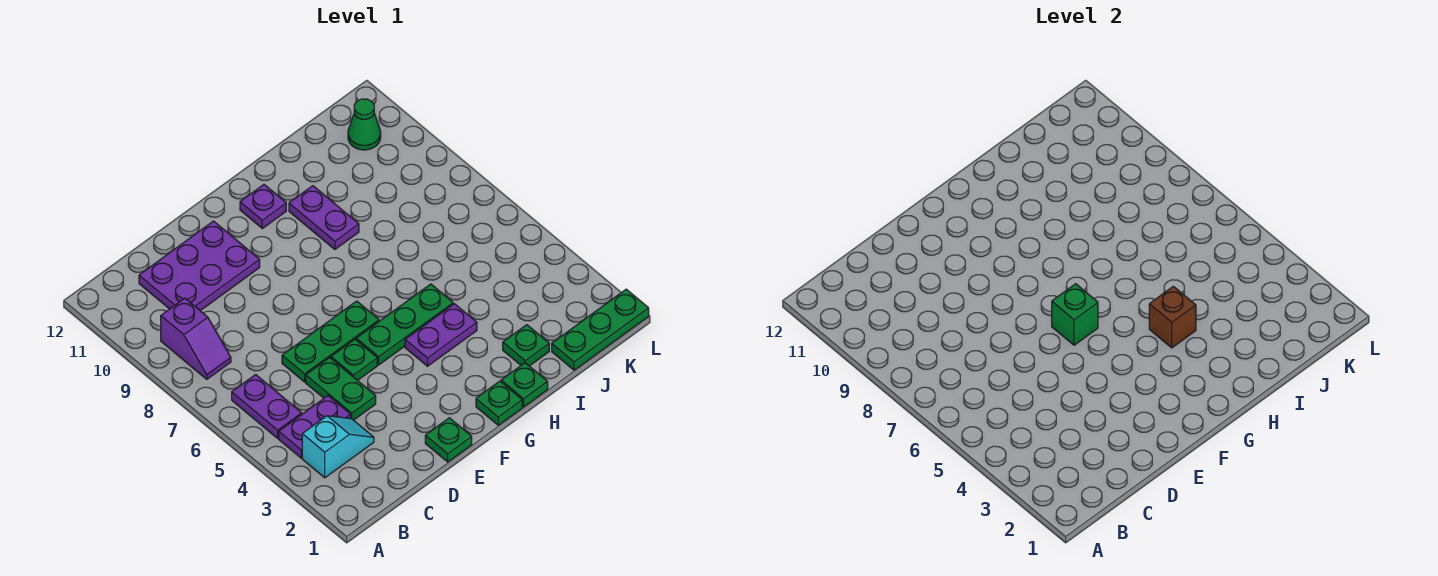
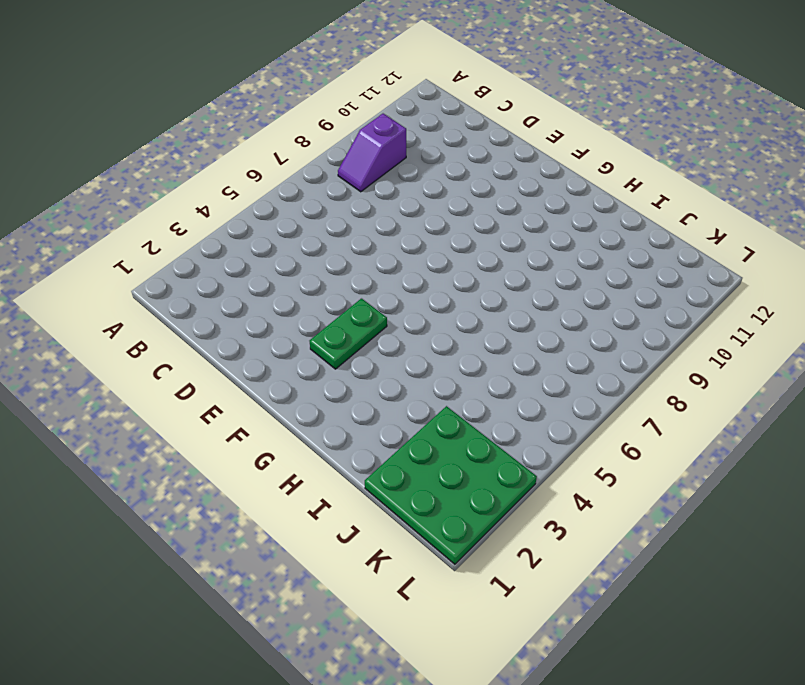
green 1x2 plate [310,299,387,369] -> green 1x2 plate moved to [306,358,376,420]
green 3x3 plate [365,406,537,564] -> green 1x3 plate [552,289,649,370]
none -> cyan 1x2 slope [302,416,374,478]
none -> purple 1x2 plate [279,396,351,458]
none -> purple 1x2 plate [232,375,302,438]

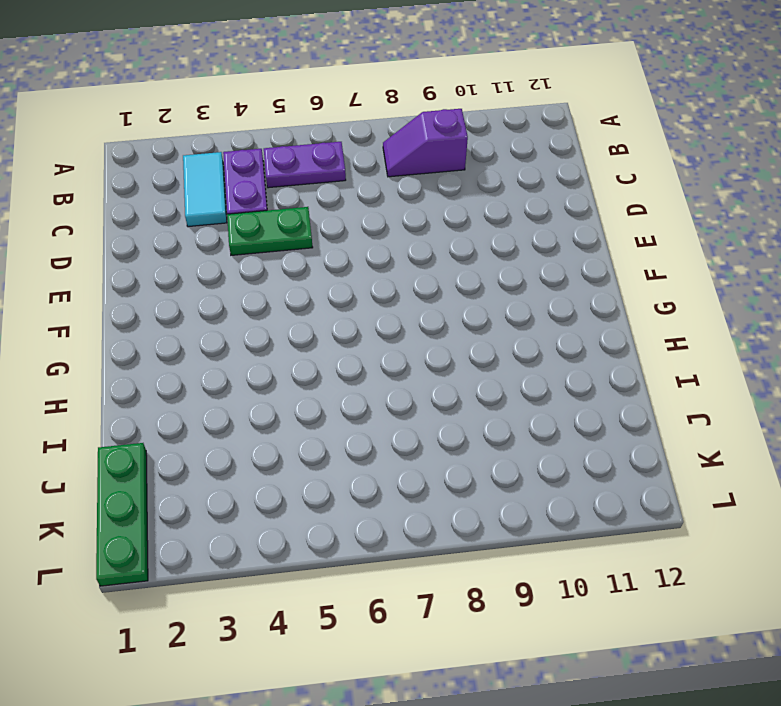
cyan 1x2 tile [183,152,227,227] -> cyan 1x2 slope [302,416,374,478]
none -> purple 2x3 plate [139,221,260,311]
none -> green 1x3 plate [282,301,379,382]
none -> green 1x1 plate [425,418,472,462]

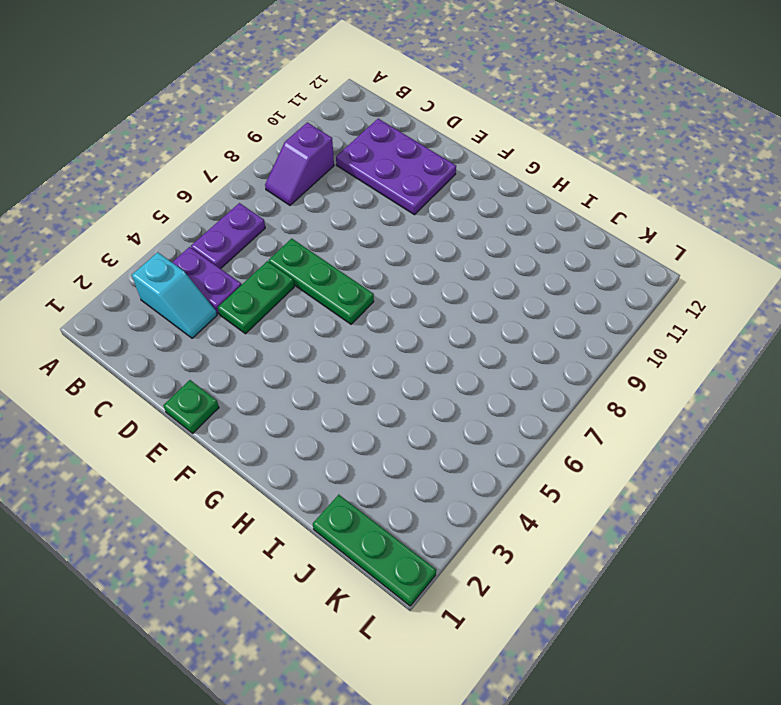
none -> green 1x1 plate [331,339,377,380]
none -> green 1x3 plate [356,284,453,365]
none -> green 1x1 plate [476,381,522,425]

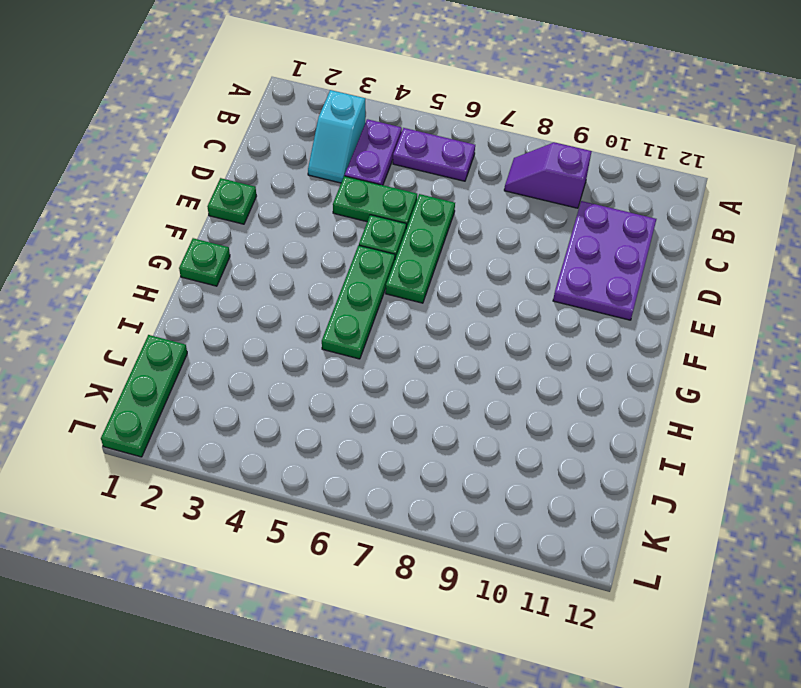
none -> purple 1x2 plate [405,304,477,366]
none -> purple 1x1 plate [240,185,286,229]
none -> green 1x1 plate [501,363,548,407]

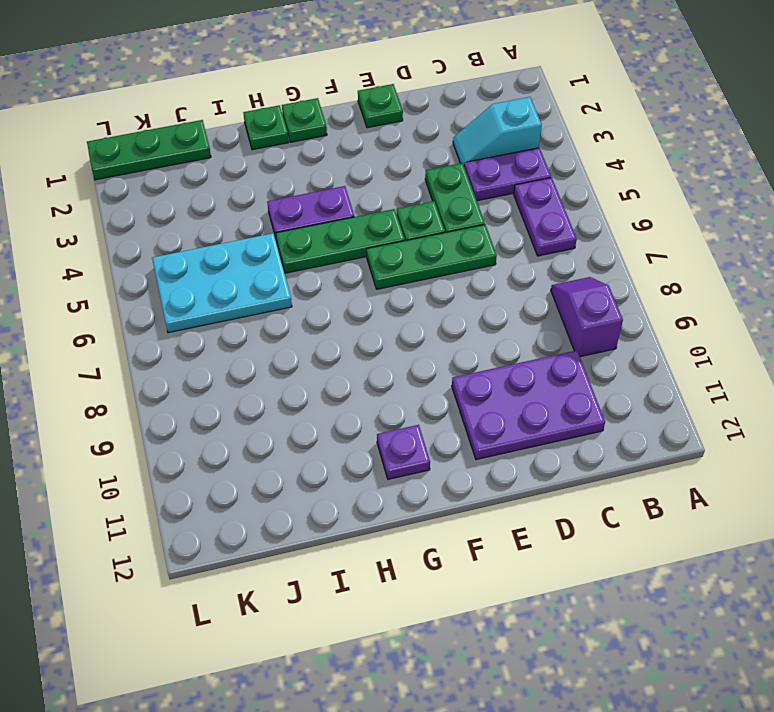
cyan 2x3 plate [152,233,292,333] -> none
none -> purple 1x2 plate [289,186,359,249]
none -> green 1x1 plate [503,325,549,366]
none -> green 1x1 cone [348,99,381,150]

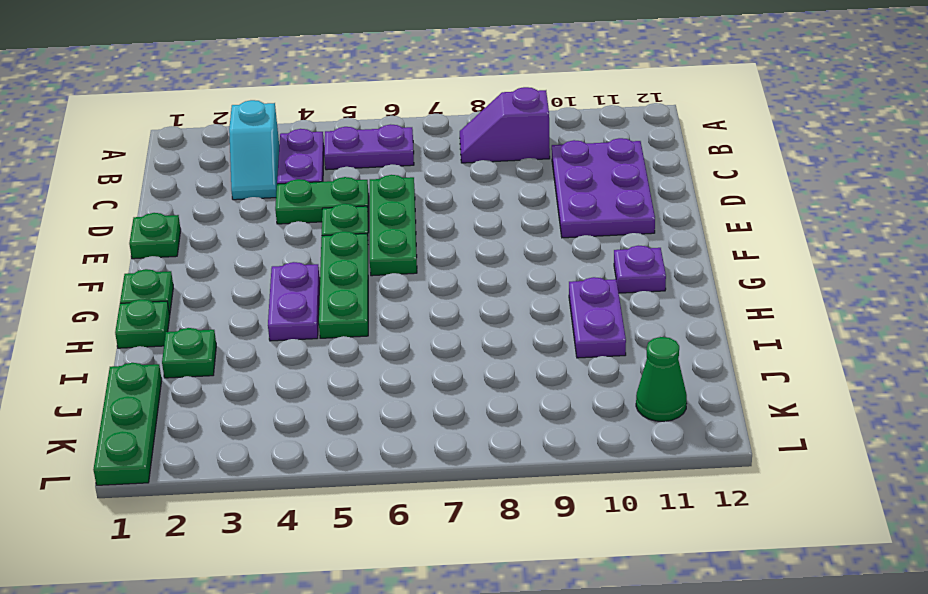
purple 1x2 plate [569,277,626,358] -> purple 1x2 plate turned to [289,186,359,249]
none -> green 1x1 brick [1052,284,1098,345]
none -> brown 1x1 brick [1149,286,1196,348]

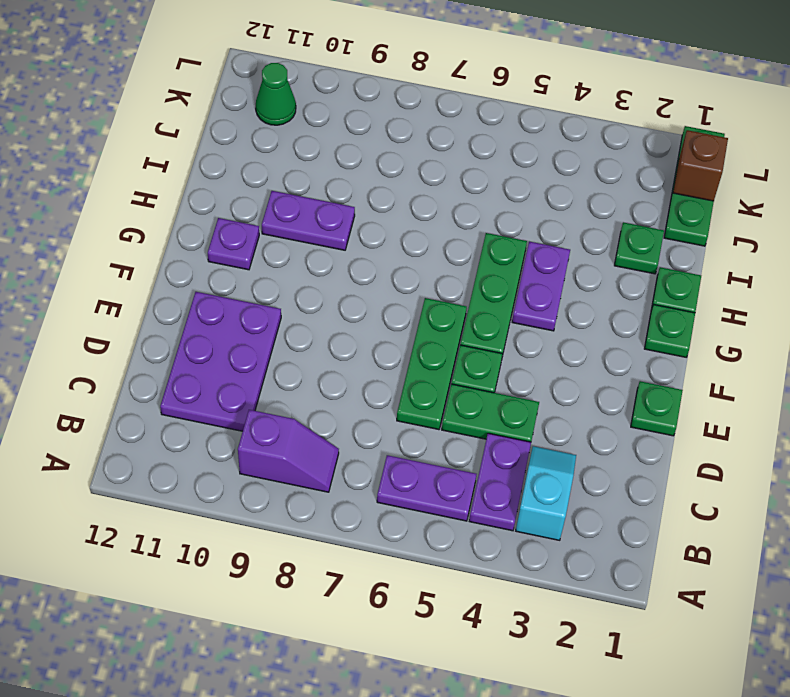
brown 1x1 brick [673,130,728,201] -> brown 1x1 brick moved to [1149,286,1196,348]
none -> green 1x1 brick [1052,284,1098,345]

